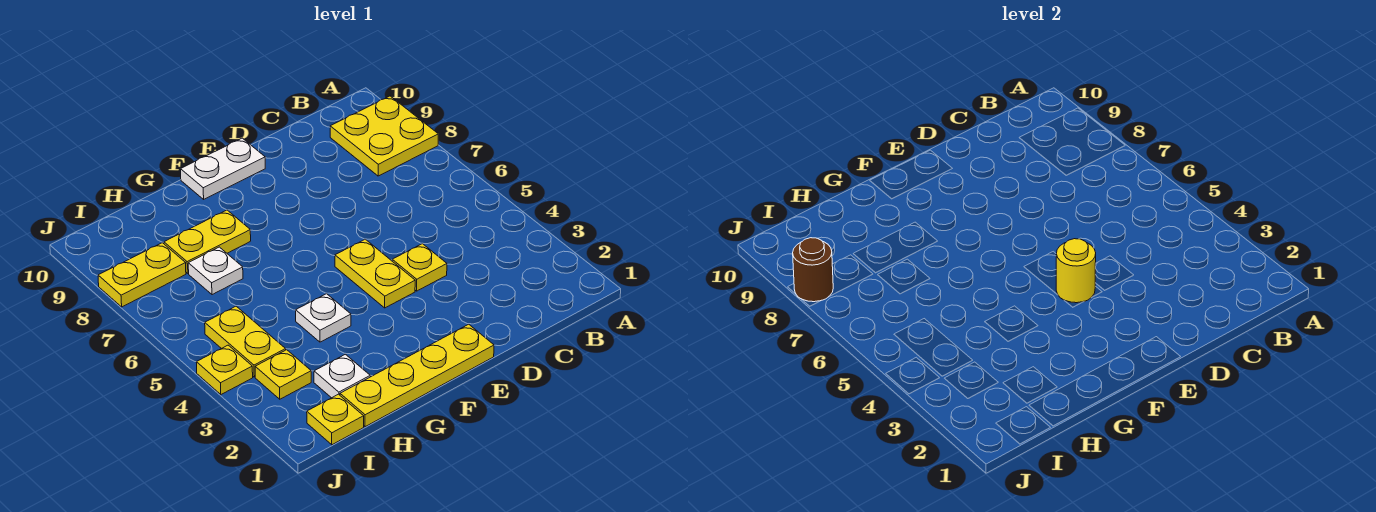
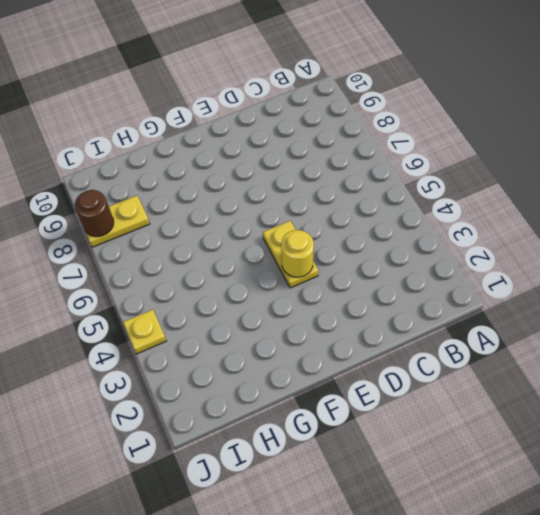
none -> yellow 2x2 plate [330,96,438,176]
none -> yellow 1x1 plate [392,244,447,291]
none -> yellow 1x4 plate [340,324,494,427]

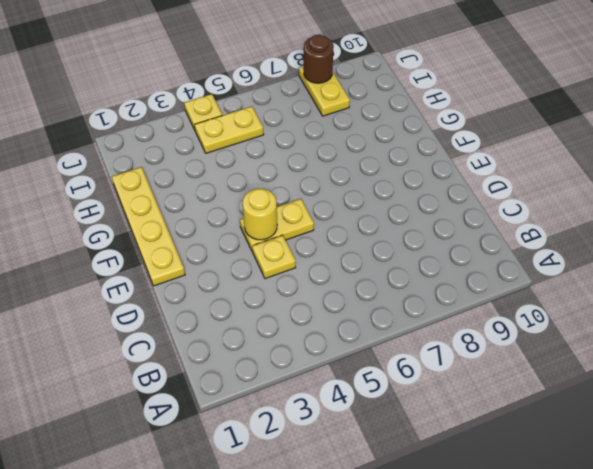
none -> yellow 2x2 plate [330,96,438,176]
none -> white 1x2 plate [181,138,265,199]
none -> white 1x1 plate [296,294,351,342]

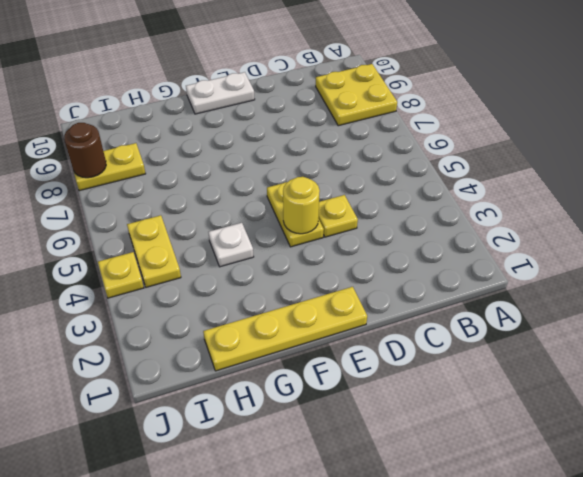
none -> yellow 1x2 plate [164,210,251,273]
none -> white 1x1 plate [314,354,370,398]
none -> white 1x1 plate [188,247,243,295]

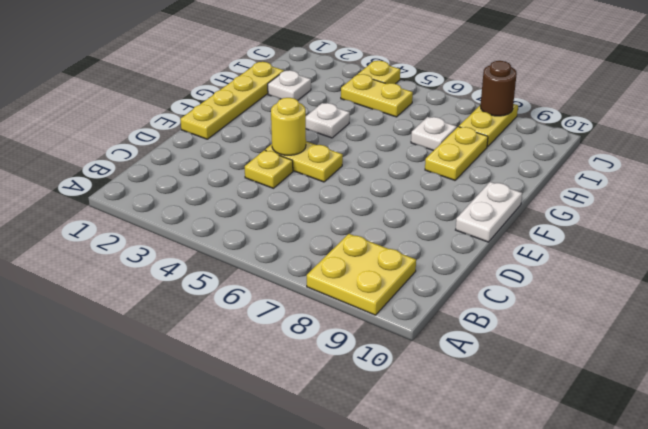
none -> yellow 1x1 plate [307,394,364,445]
none -> yellow 1x1 plate [255,350,311,399]

